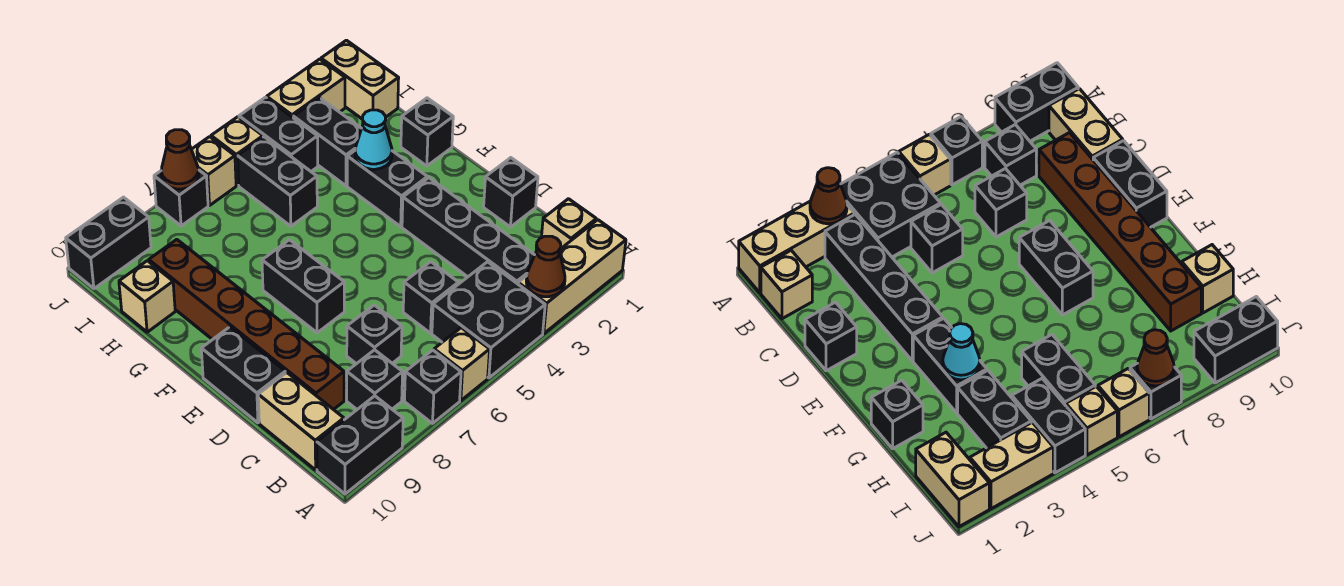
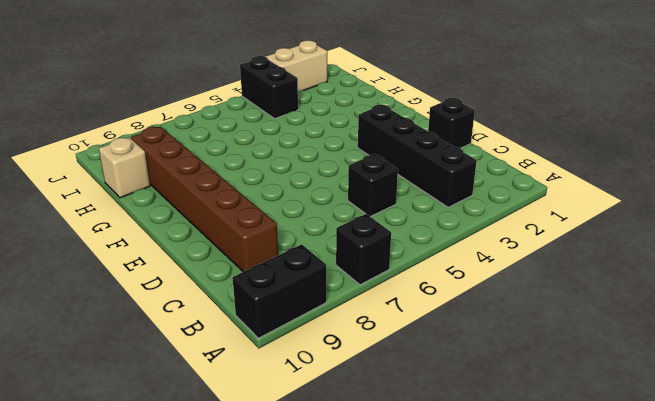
none -> tan 1x3 brick [518,220,626,334]
none -> black 2x2 brick [432,262,545,378]
none -> tan 1x1 brick [434,328,490,400]
none -> tan 1x1 brick [542,199,596,248]

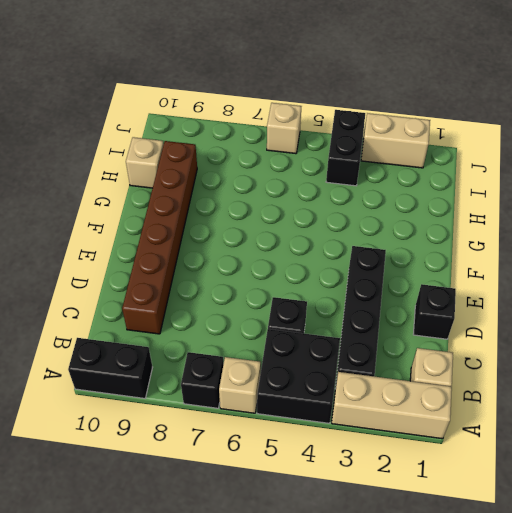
none -> black 1x1 brick [347,350,403,409]
none -> tan 1x2 brick [258,372,344,470]
none -> black 1x1 brick [347,305,402,364]
none -> black 1x2 brick [201,327,285,423]

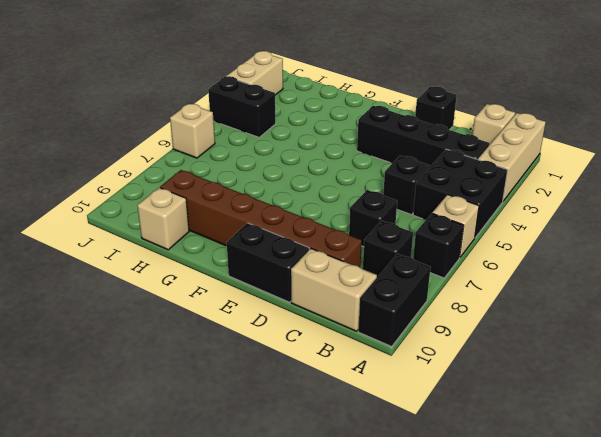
none -> black 1x2 brick [262,240,344,333]
none -> black 1x2 brick [347,151,428,226]
none -> black 1x1 brick [401,98,453,166]
none -> black 1x2 brick [293,98,362,186]

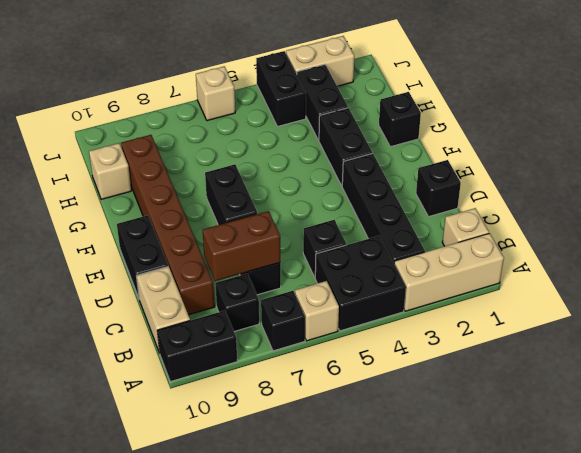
brown 1x2 brick [203,211,280,281] -> none
none -> black 1x2 brick [238,137,317,226]
none -> tan 1x2 brick [321,40,399,119]
none -> tan 1x1 brick [211,117,263,185]
none -> black 1x1 brick [154,170,208,226]

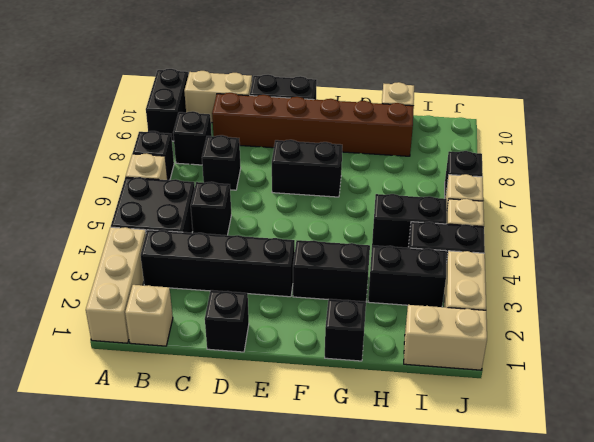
none -> black 1x2 brick [66,197,151,289]
none -> brown 1x1 cone [526,236,565,297]
none -> cyan 1x1 cone [355,110,392,169]
none -> brown 1x1 cone [161,130,199,189]

